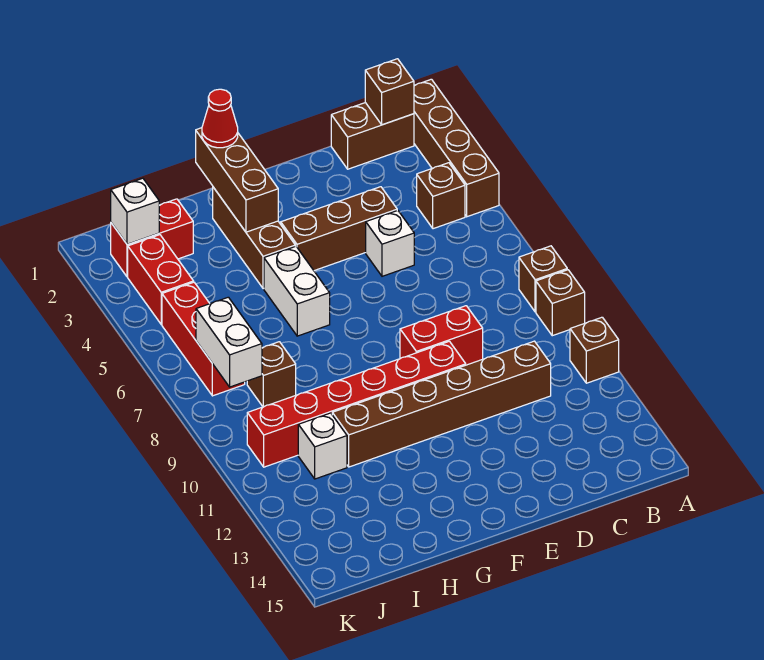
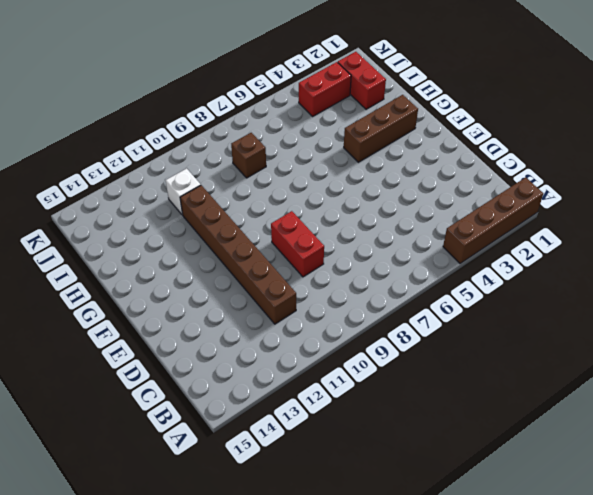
none -> brown 1x1 brick [519,246,567,312]
none -> brown 1x1 brick [536,270,585,336]
none -> brown 1x1 brick [570,317,619,383]

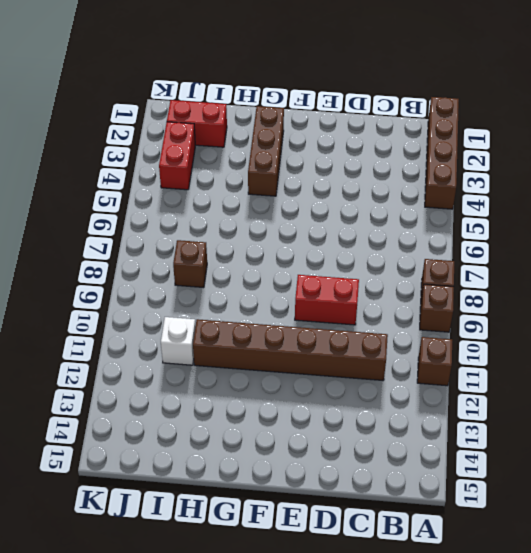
none -> brown 1x2 brick [331,103,414,169]
none -> brown 1x1 brick [417,163,465,229]
none -> brown 1x3 brick [281,187,397,271]

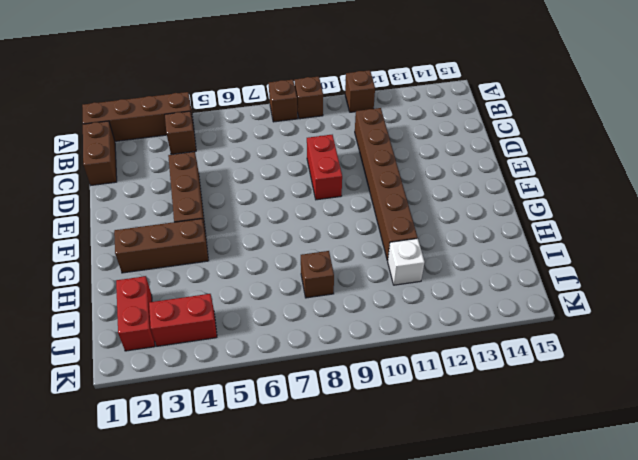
none -> white 1x1 brick [366,210,414,276]
none -> red 1x6 brick [247,341,466,467]
none -> white 1x2 brick [264,246,330,336]

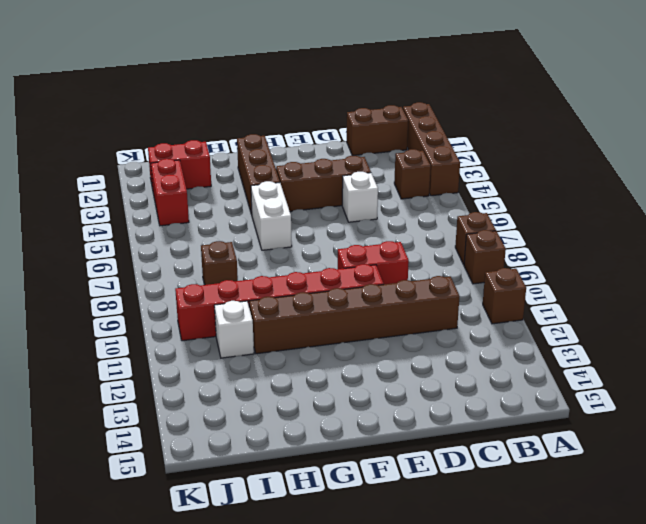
none -> red 1x3 brick [162,282,245,396]
none -> brown 1x1 brick [365,59,414,125]
none -> brown 1x3 brick [196,128,278,232]

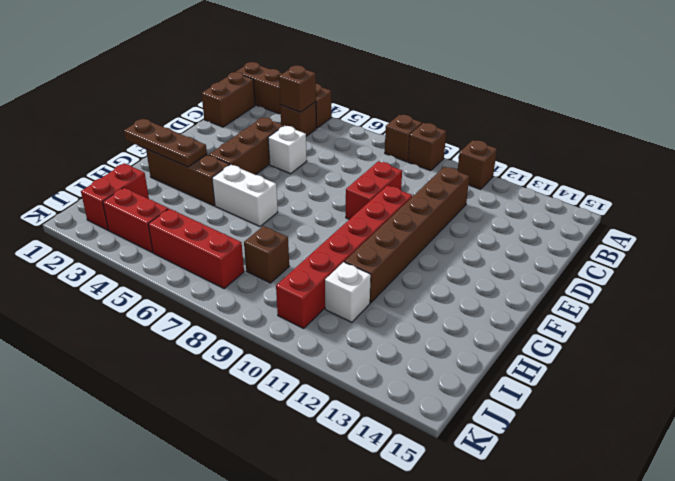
brown 1x1 brick [279,65,316,112] -> brown 1x1 brick moved to [365,59,414,125]
brown 1x3 plate [124,119,207,167] -> brown 1x3 brick [196,128,278,232]
none -> white 1x1 brick [111,178,159,244]
none -> white 1x2 brick [196,297,262,387]
none -> red 1x1 cone [202,89,238,148]

